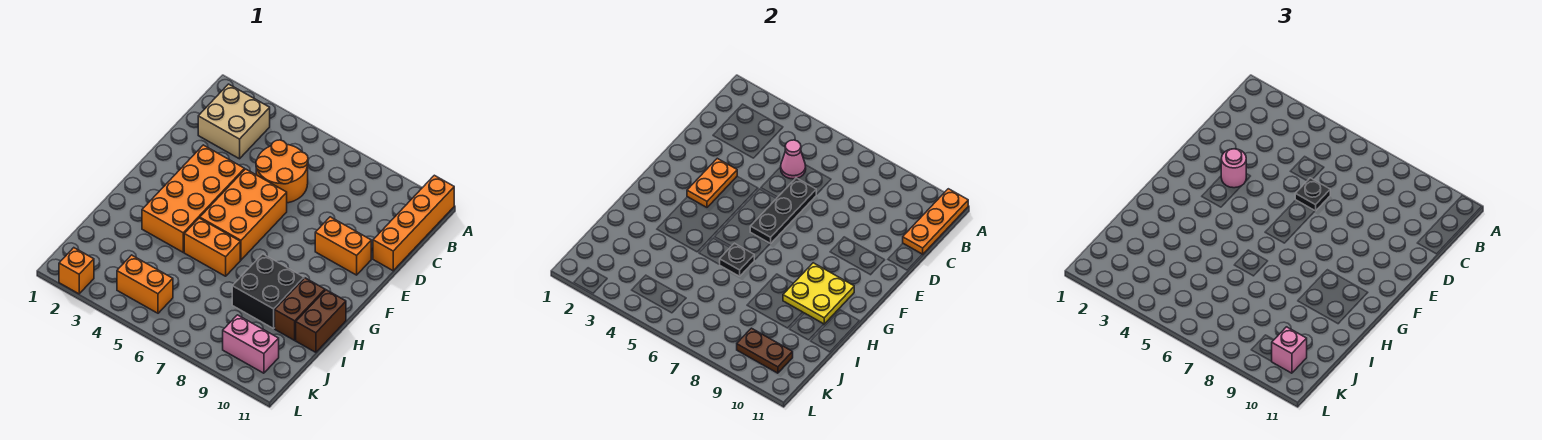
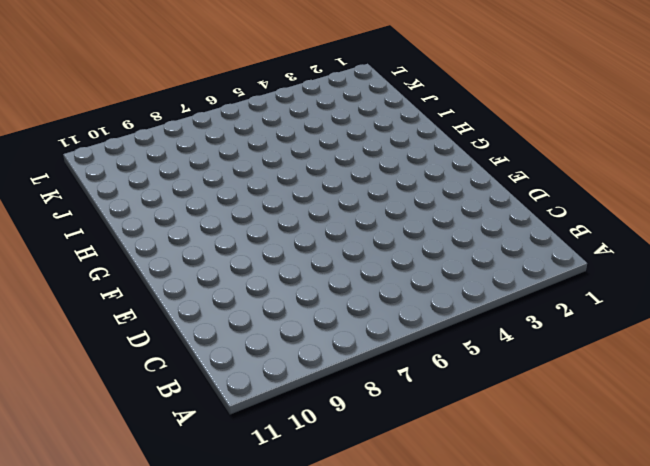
none -> orange 1x4 brick [373,175,454,271]
none -> tan 2x2 brick [198,84,270,159]
none -> orange 2x2 round brick [256,140,308,203]

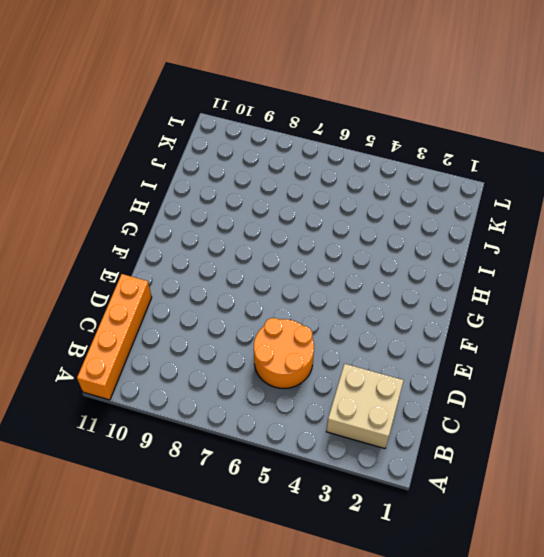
none -> orange 2x4 brick [142,145,244,252]
none -> orange 2x3 brick [200,169,287,260]
none -> orange 1x2 brick [315,217,371,275]

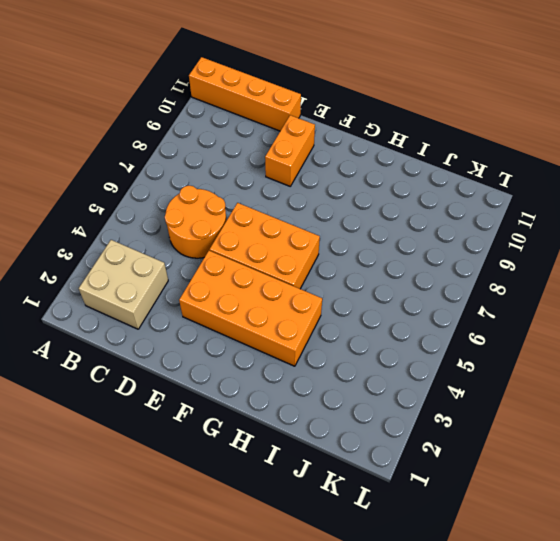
none -> orange 1x2 brick [184,218,240,276]
none -> black 2x2 brick [232,254,304,329]
none -> brown 1x2 brick [275,278,325,340]

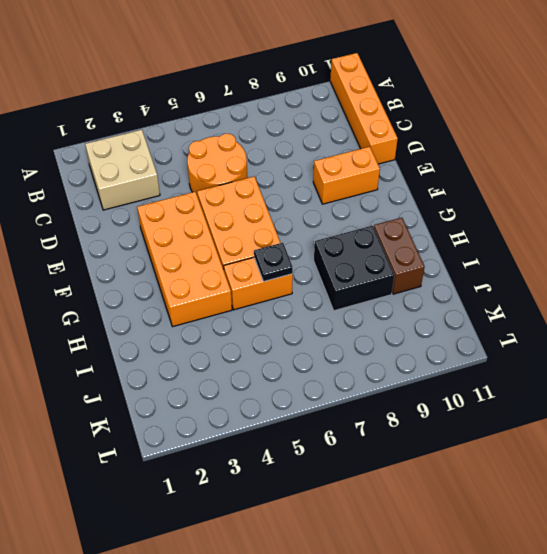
none -> brown 1x2 brick [296,290,346,352]
none -> orange 1x2 brick [117,255,173,313]
none -> pink 1x2 brick [223,315,279,373]

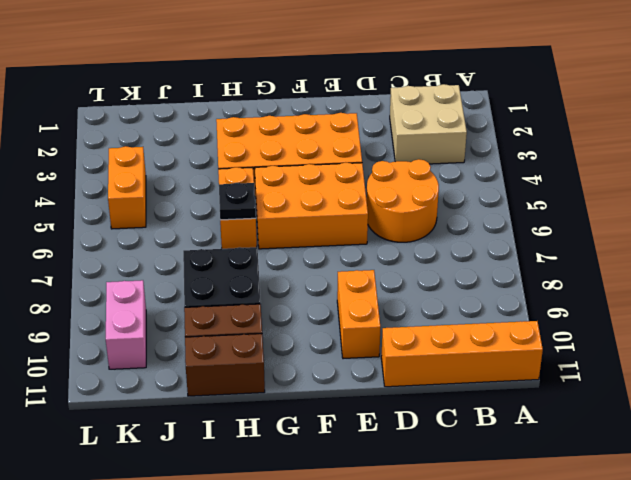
none -> orange 1x1 brick [59,248,94,294]
none -> orange 1x3 plate [903,189,968,254]
none -> pink 1x1 cone [781,140,806,179]

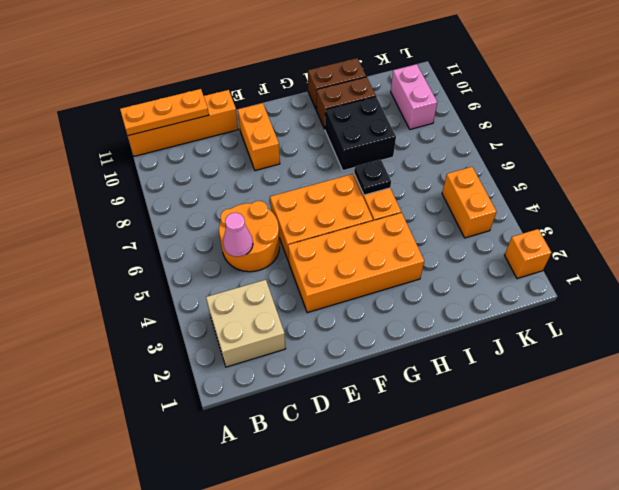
none -> black 1x3 plate [750,178,816,244]
none -> orange 1x2 plate [687,158,737,207]
none -> yellow 2x2 plate [783,263,854,324]

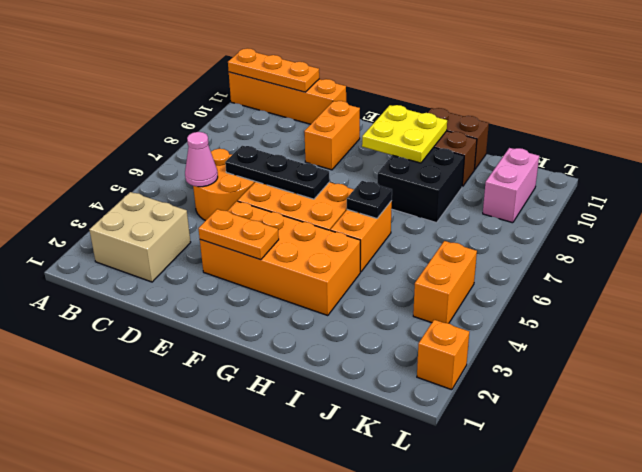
none -> brown 1x2 plate [737,328,793,373]
none -> black 1x1 plate [1295,178,1330,211]
none -> pink 1x1 round brick [1221,149,1246,188]

